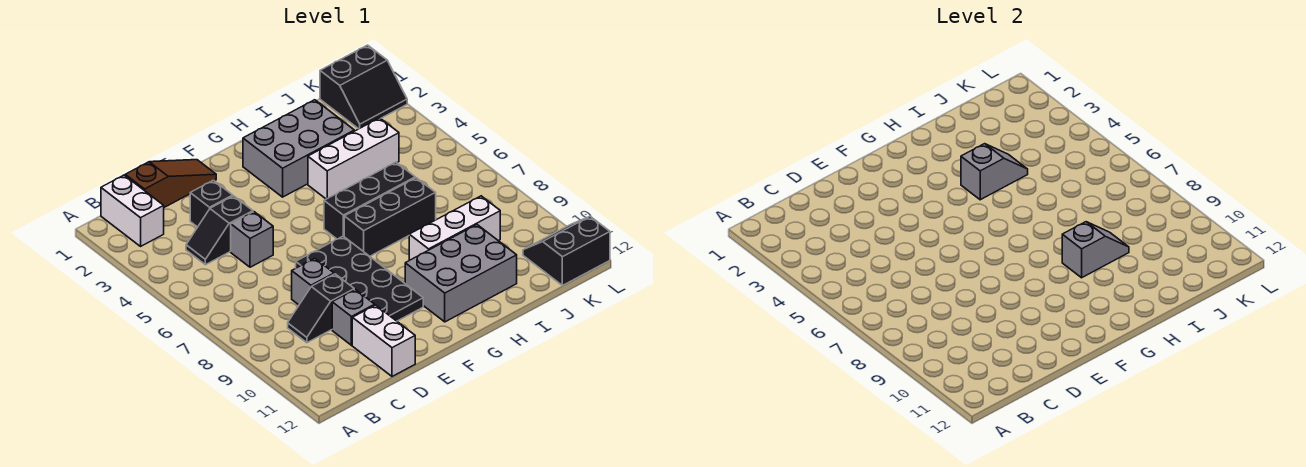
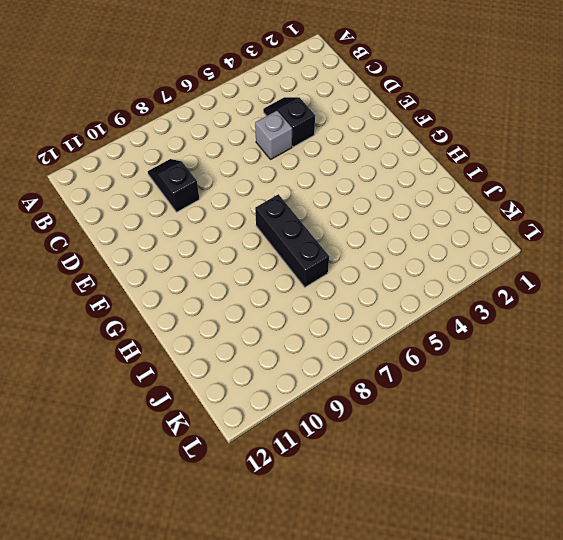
none -> white 1x2 brick [101,175,164,246]
none -> brown 1x3 slope [125,160,216,207]
none -> black 1x1 brick [190,180,233,227]

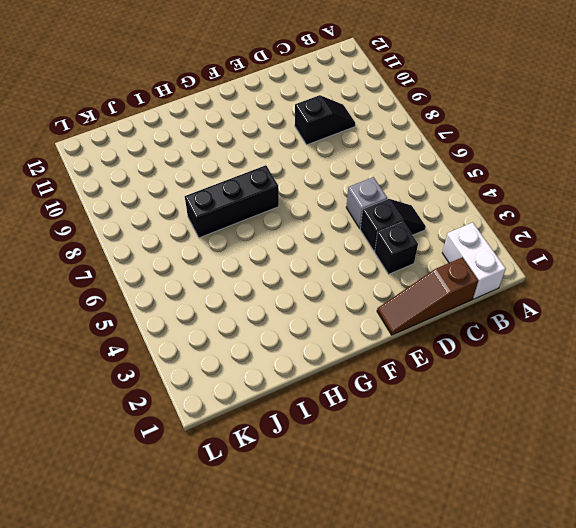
none -> grey 1x1 brick [292,258,334,305]
none -> grey 1x1 brick [332,289,375,345]
none -> white 1x2 brick [352,305,415,376]

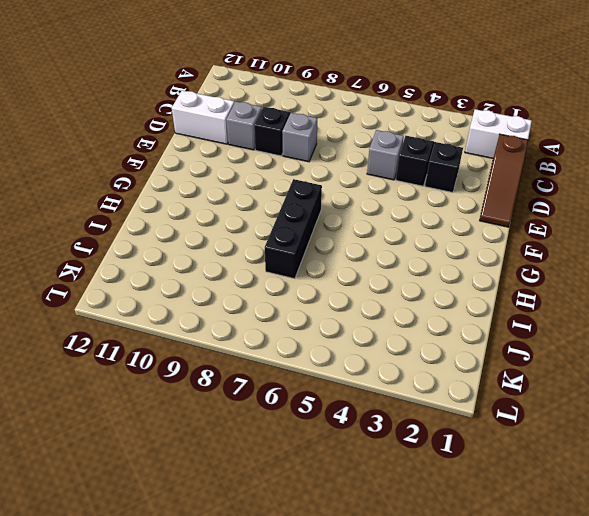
none -> black 2x4 plate [296,236,423,321]
none -> grey 2x3 brick [243,100,354,197]
none -> black 1x3 brick [324,162,415,239]

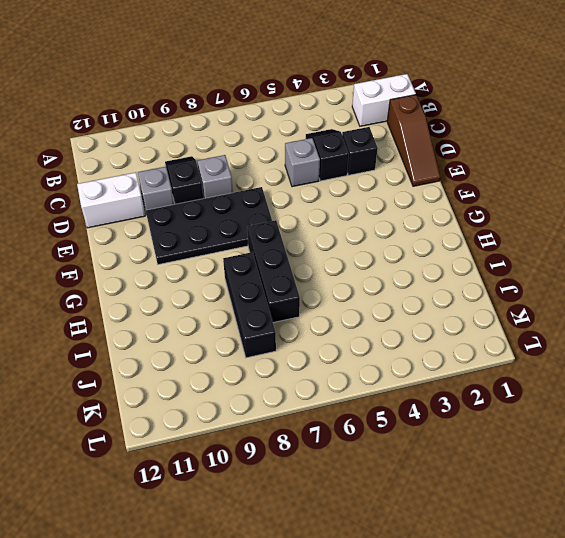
black 1x3 brick [223,252,276,358] -> black 1x3 brick moved to [324,162,415,239]
none -> grey 2x3 brick [243,100,354,197]
none -> grey 2x3 brick [405,225,517,322]
none -> white 1x3 brick [308,118,399,199]

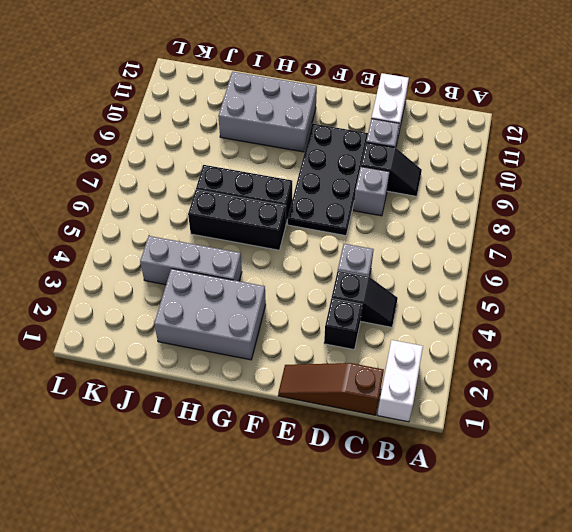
grey 1x3 brick [140,236,242,285] -> white 1x3 brick [308,118,399,199]
none -> white 1x3 brick [409,196,500,260]
none -> black 2x2 slope [320,45,407,129]
none -> black 2x2 slope [523,216,610,286]

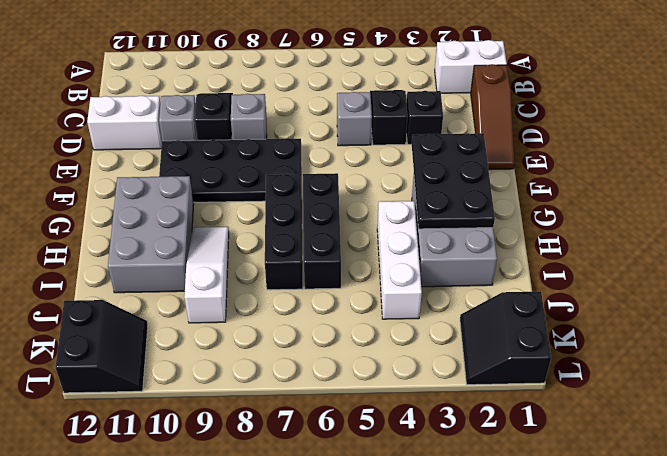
black 2x3 plate [412,133,495,229] -> none
white 1x3 slope [184,227,229,323] -> white 1x3 brick [409,196,500,260]
none -> grey 1x2 slope [961,144,1028,200]
none -> grey 1x2 slope [1062,222,1129,278]

